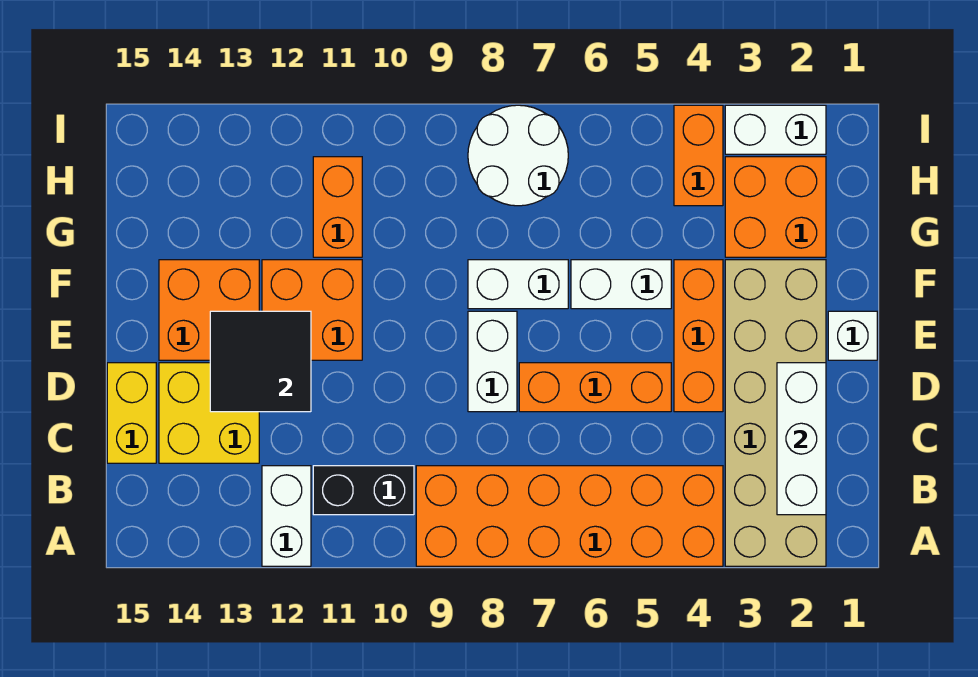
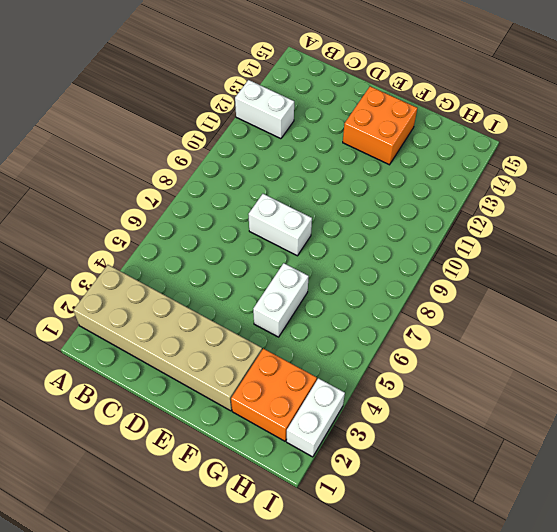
none -> orange 2x6 brick [416,466,723,566]
none -> black 1x2 brick [313,466,414,515]
none -> yellow 2x2 brick [159,363,259,463]

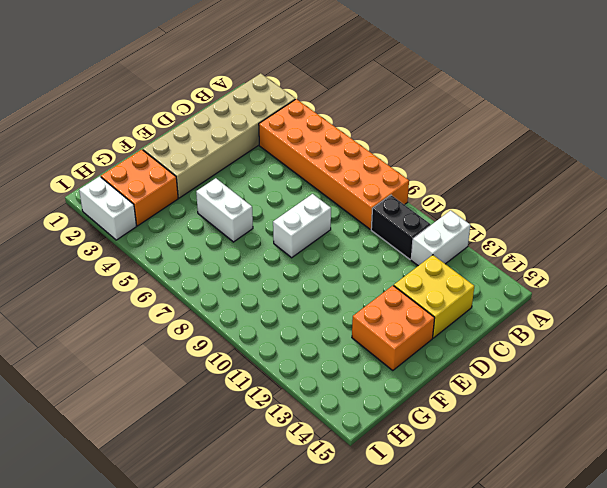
none -> yellow 1x2 brick [107,363,156,463]
none -> orange 1x3 brick [674,260,723,412]
none -> orange 1x3 brick [519,363,671,412]

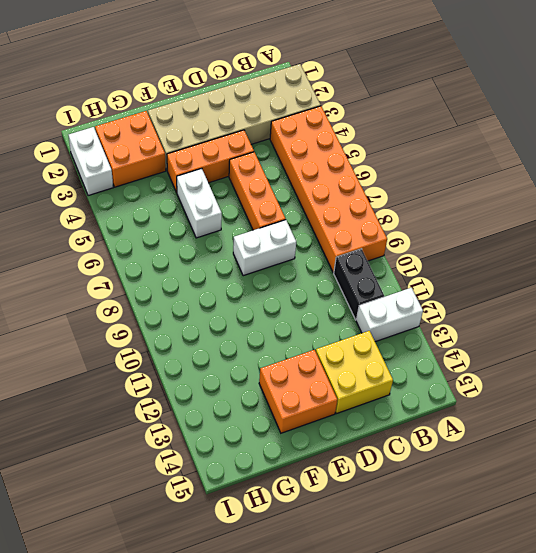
none -> yellow 1x2 brick [107,363,156,463]
none -> white 1x1 brick [828,311,877,360]
none -> orange 2x2 brick [262,260,362,360]

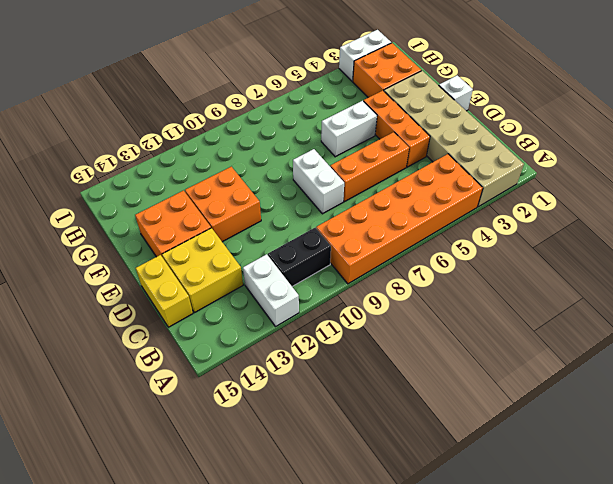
none -> white 1x2 brick [468,260,568,309]
none -> orange 1x2 brick [313,157,362,257]
none -> orange 1x2 brick [674,105,723,206]

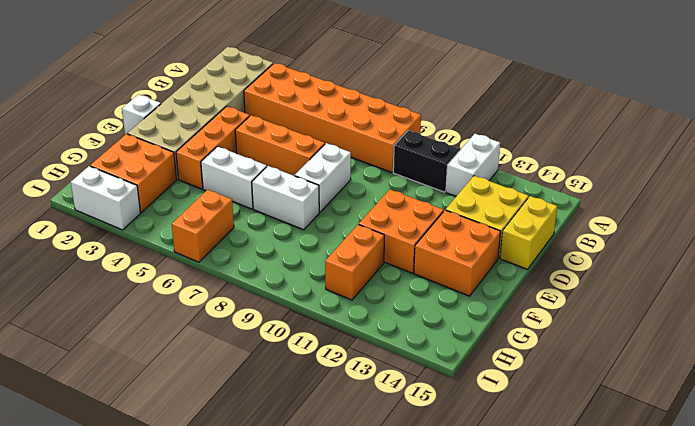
orange 1x2 brick [172,189,234,262] -> orange 1x2 brick moved to [674,105,723,206]
none -> white 2x2 round brick [468,105,568,206]
none -> white 1x3 brick [777,363,826,515]
none -> black 2x2 tile [210,311,311,412]

